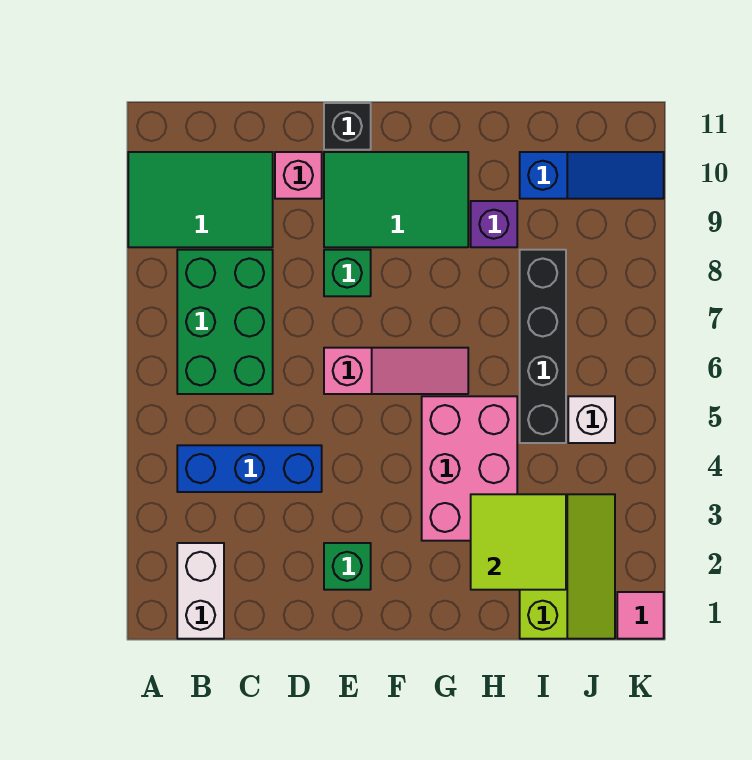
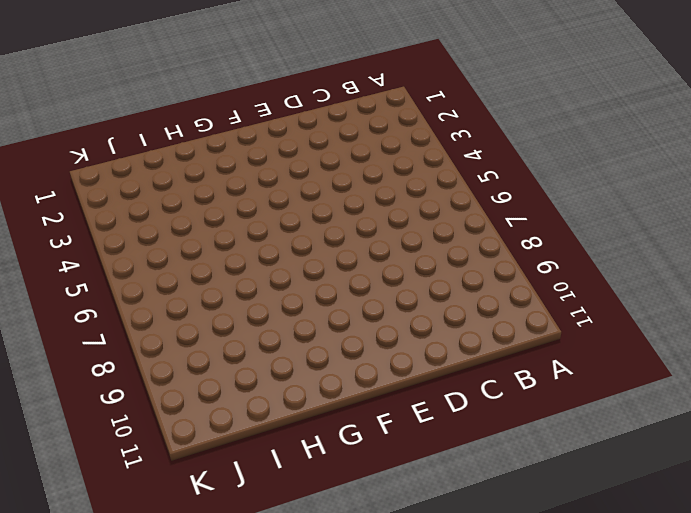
none -> green 2x3 tile [128,152,273,247]
none -> white 1x2 brick [177,543,224,639]
none -> blue 1x3 brick [177,445,322,492]

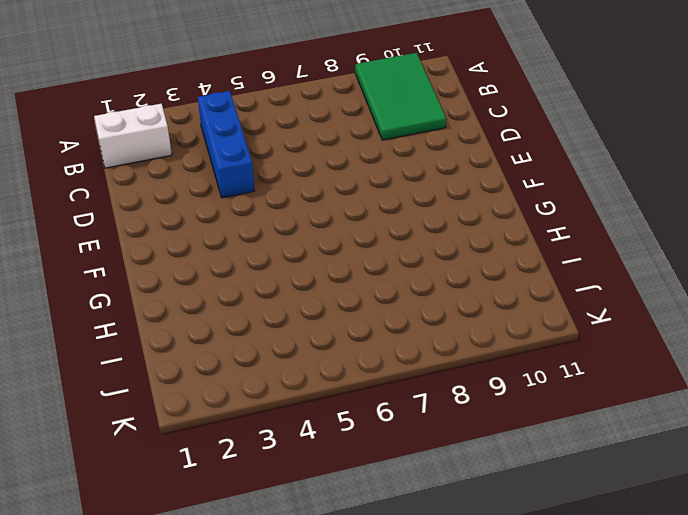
none -> green 2x3 brick [177,250,273,394]
none -> pink 1x1 brick [275,152,322,199]
none -> green 1x1 brick [324,543,371,590]

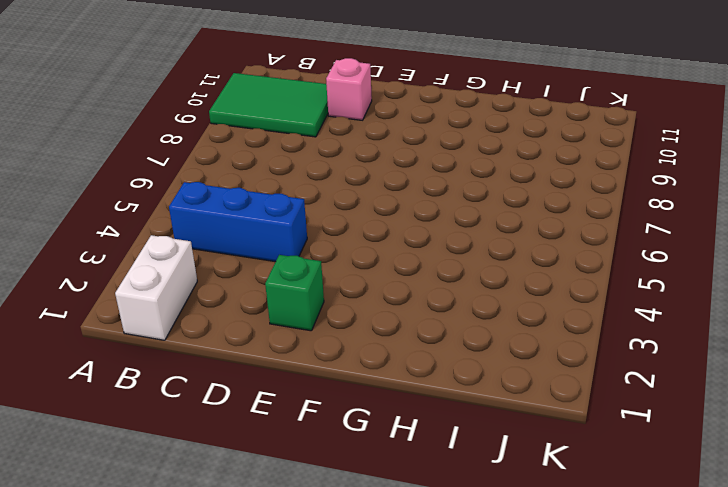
none -> green 2x3 brick [177,250,273,394]
none -> pink 1x3 slope [324,348,468,394]
none -> green 1x1 brick [324,250,371,296]

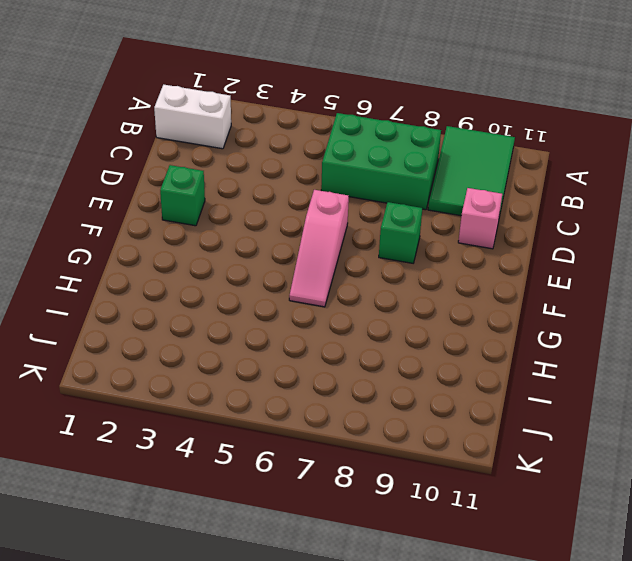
none -> blue 1x3 brick [177,445,322,492]
none -> green 2x3 tile [324,152,468,247]
none -> black 1x1 brick [324,103,371,150]

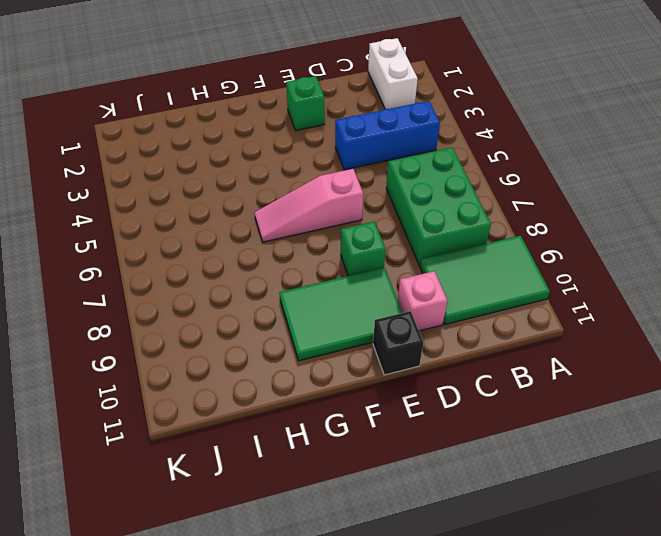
none -> pink 2x3 brick [422,396,517,541]
none -> purple 1x1 brick [471,201,517,247]
none -> lime 2x3 slope [520,494,615,639]

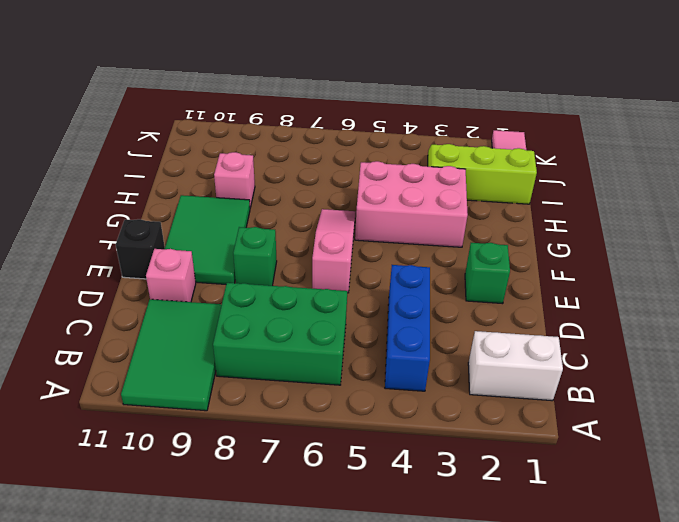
pink 1x1 brick [214,152,255,208] -> purple 1x1 brick [471,201,517,247]
none -> black 1x4 brick [520,250,566,443]
none -> blue 1x3 slope [520,152,664,199]
none -> white 1x1 brick [568,396,615,443]

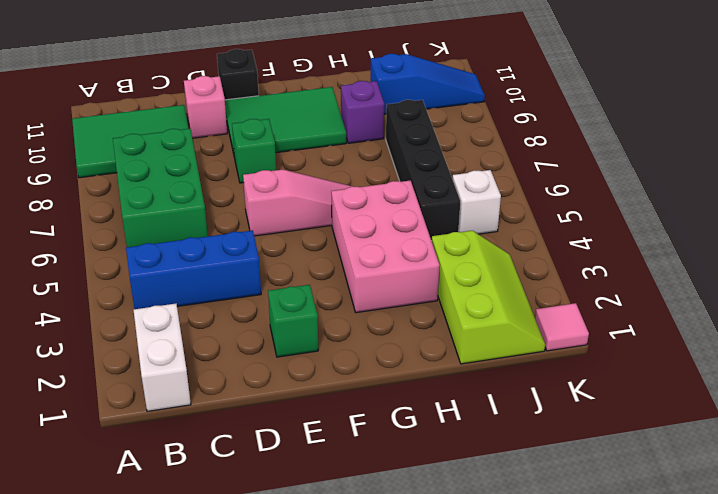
none -> lime 2x2 tile [471,494,566,590]

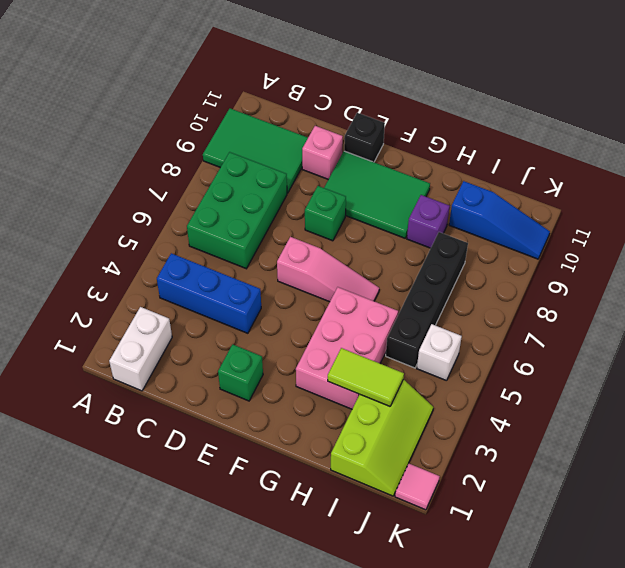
lime 1x2 tile [328,348,404,406] -> lime 2x2 tile [471,494,566,590]

